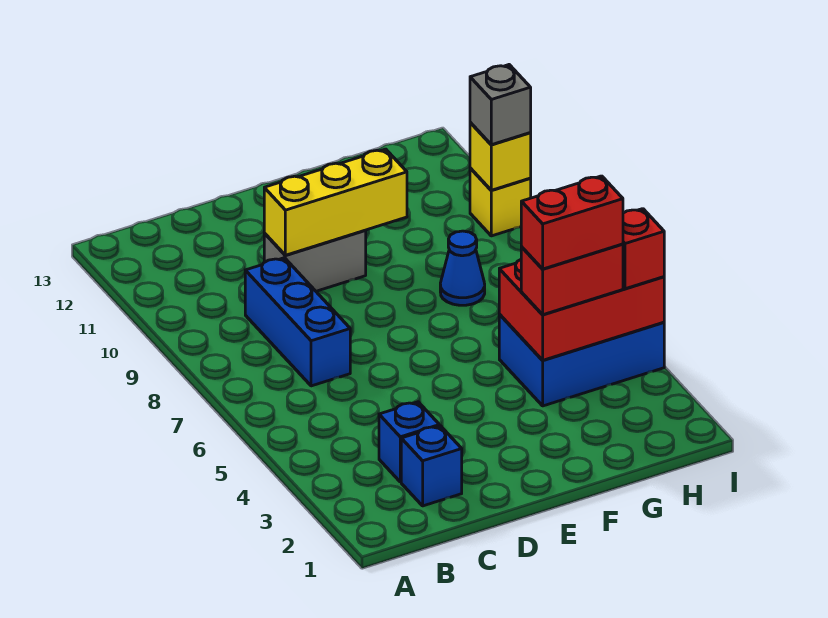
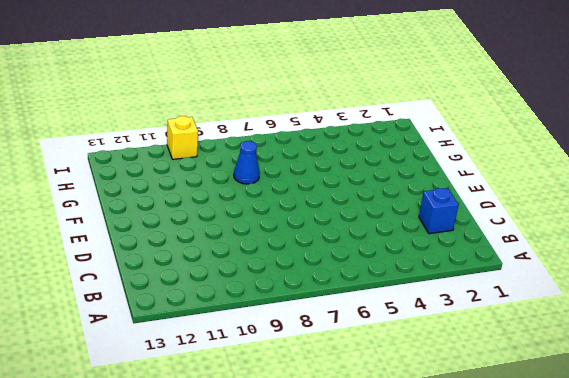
none -> blue 1x1 brick [379,402,439,482]
none -> blue 1x3 brick [245,258,350,386]
none -> grey 1x2 brick [264,230,366,291]

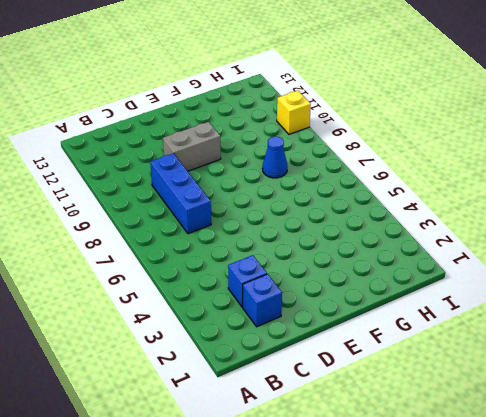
none -> blue 2x3 brick [499,314,664,406]
none -> yellow 1x3 brick [264,149,407,255]
none -> red 2x3 brick [499,260,664,360]

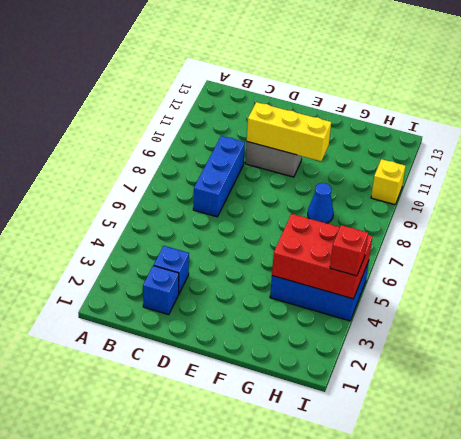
none -> yellow 1x1 brick [470,122,531,190]
none -> red 1x2 brick [521,244,623,315]
none -> grey 1x1 brick [470,65,531,145]

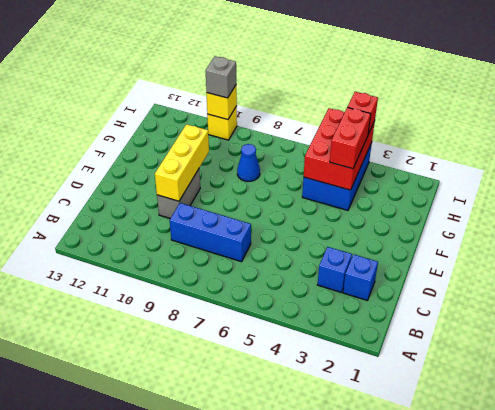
none -> red 1x2 brick [521,176,623,269]

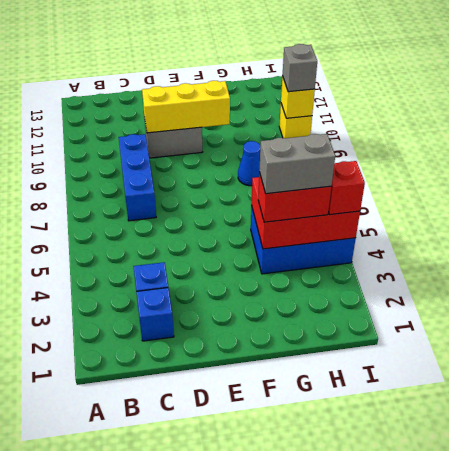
grey 1x2 brick [259,134,335,194] -> red 1x2 brick [521,176,623,269]

